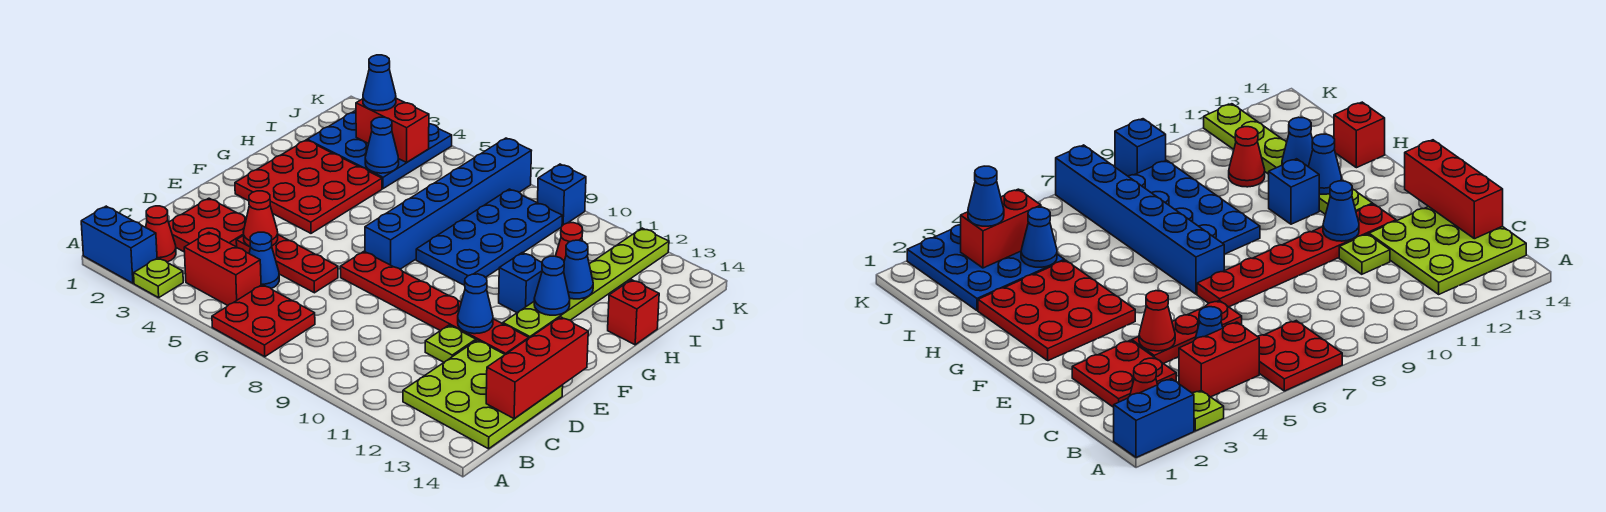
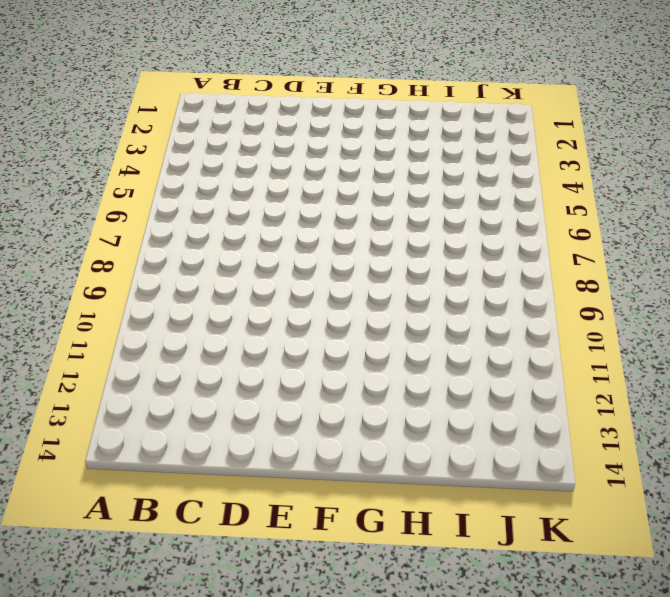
none -> blue 1x2 brick [81,206,157,283]
none -> lime 1x1 plate [134,258,183,298]
none -> red 2x2 plate [212,285,315,357]

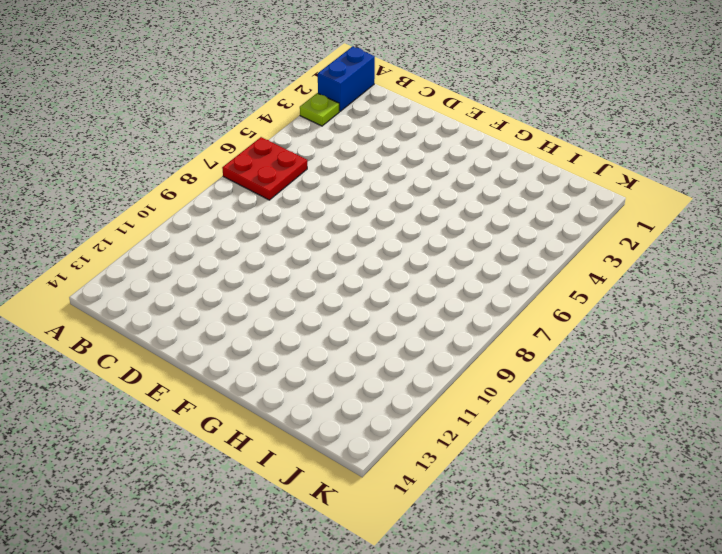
none -> red 1x1 cone [146,206,176,262]
none -> red 1x2 brick [184,232,261,305]
none -> lime 3x3 plate [403,340,563,449]

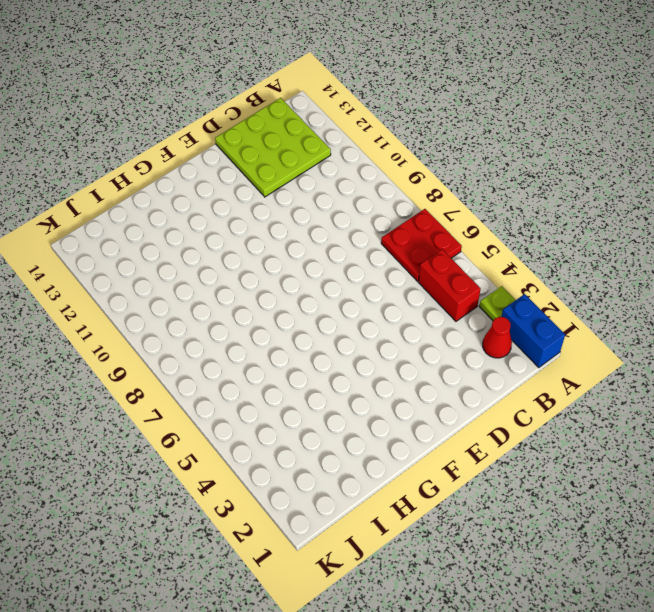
none -> red 2x2 plate [169,198,246,252]
none -> blue 1x1 cone [249,232,279,288]
none -> red 1x3 plate [236,235,338,293]

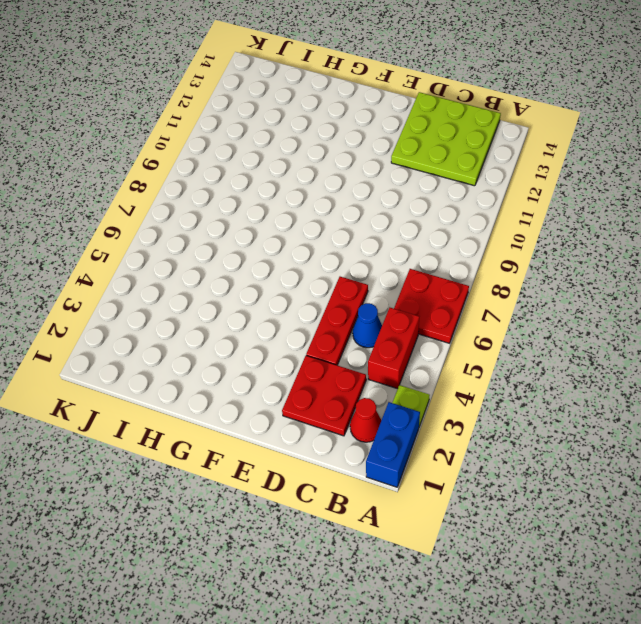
none -> lime 1x1 plate [425,325,476,362]
none -> red 1x6 plate [340,252,529,354]
none -> red 3x3 plate [235,140,382,233]

